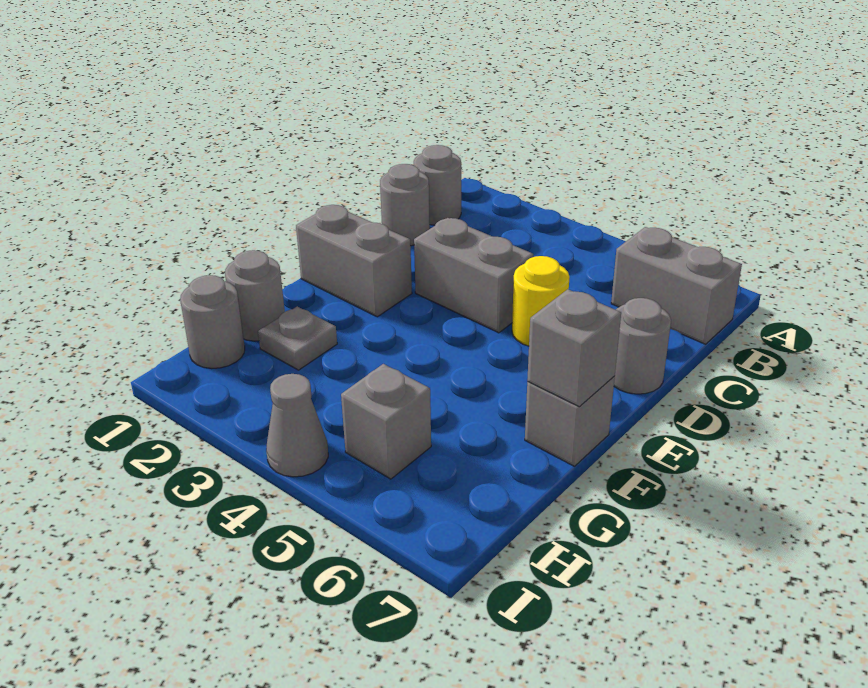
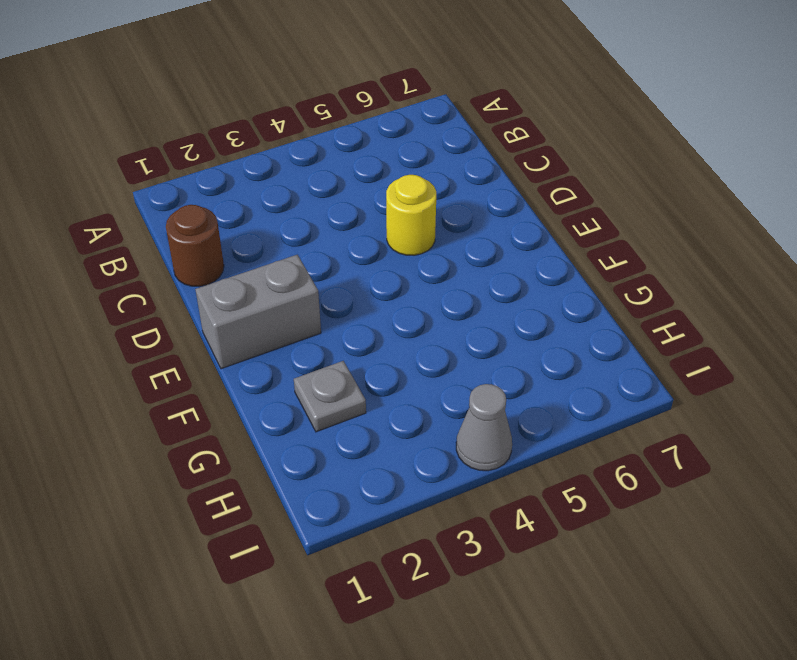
brown 1x1 round brick [166,205,224,286] -> grey 1x1 round brick [380,164,430,246]
none -> grey 1x1 round brick [414,145,461,225]
none -> grey 1x2 brick [611,227,742,344]
none -> grey 1x2 brick [414,218,533,333]

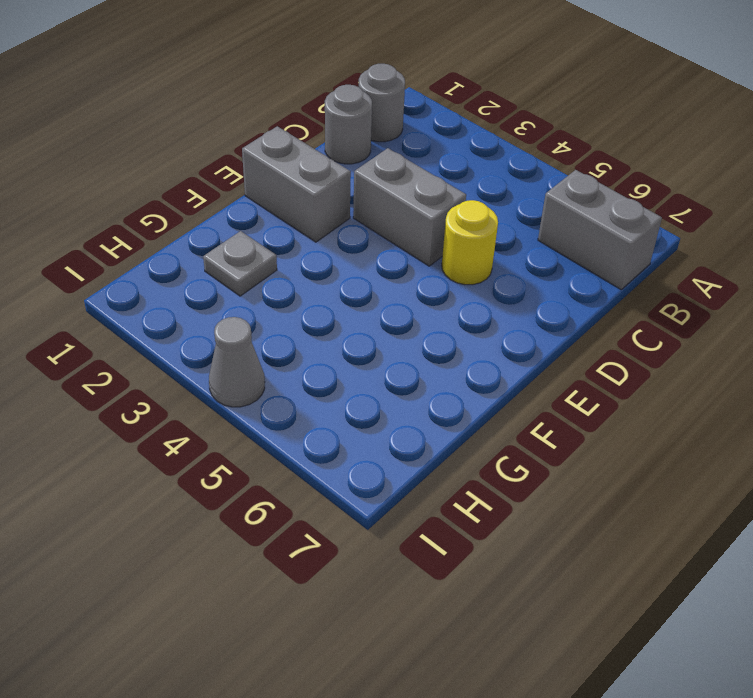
none -> grey 1x1 round brick [614,298,671,394]
none -> grey 1x1 brick [525,376,615,466]
none -> grey 1x1 round brick [225,250,285,341]

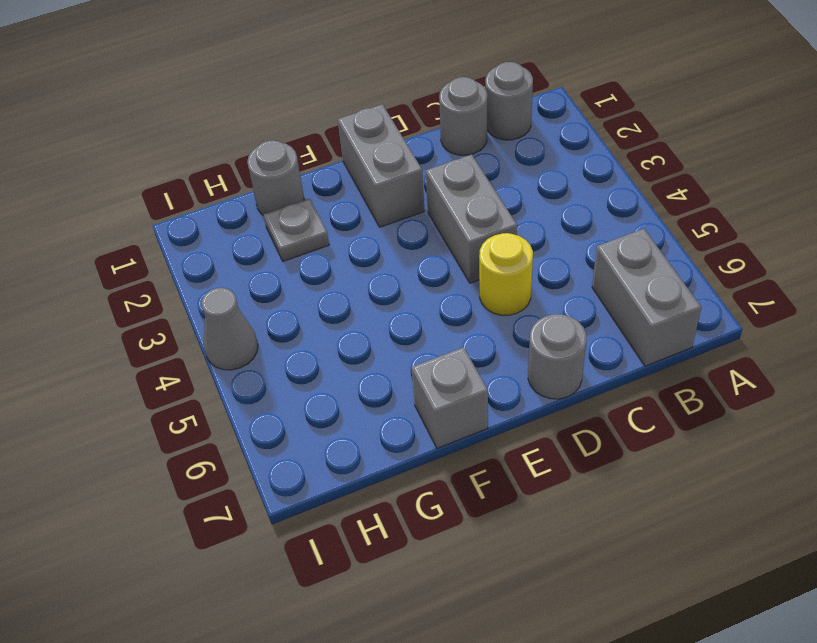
none -> grey 1x1 round brick [180,275,245,369]
none -> grey 1x1 brick [341,364,431,479]
none -> grey 1x1 brick [527,289,621,407]

